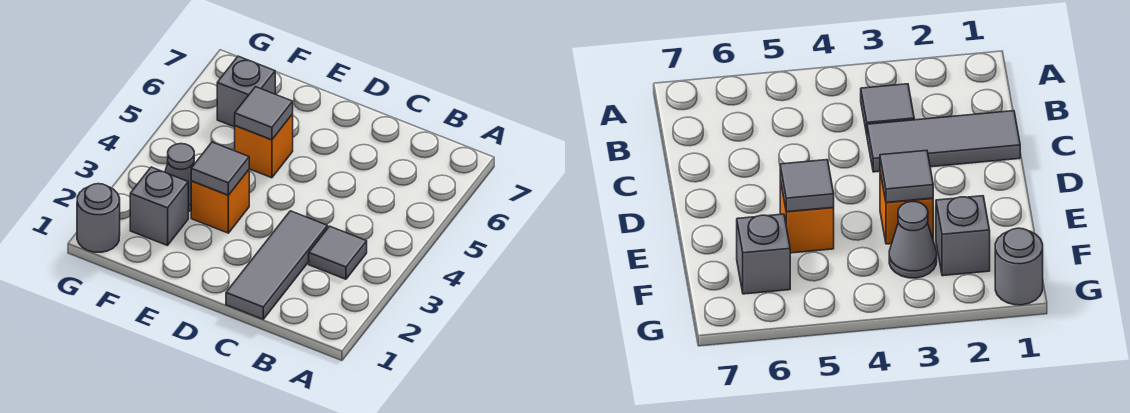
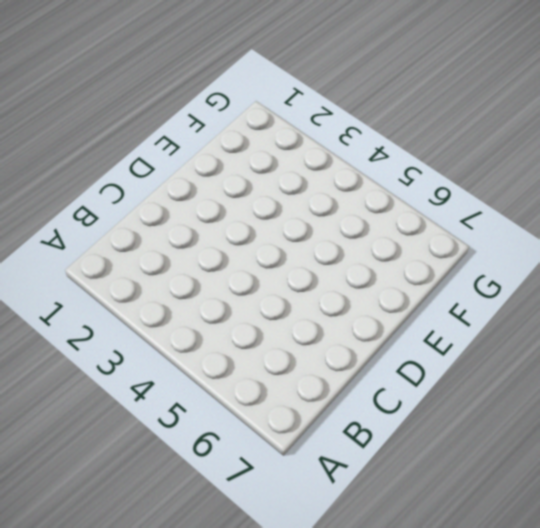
none -> grey 1x1 tile [309,226,367,279]
none -> grey 1x3 tile [226,211,328,319]

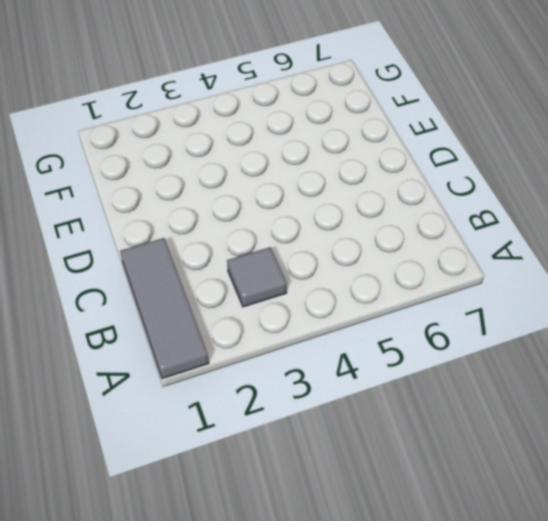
grey 1x3 tile [120,238,209,379] -> grey 1x3 tile turned to [226,211,328,319]
none -> orange 1x1 brick [191,170,249,233]
none -> orange 1x1 brick [235,114,293,178]

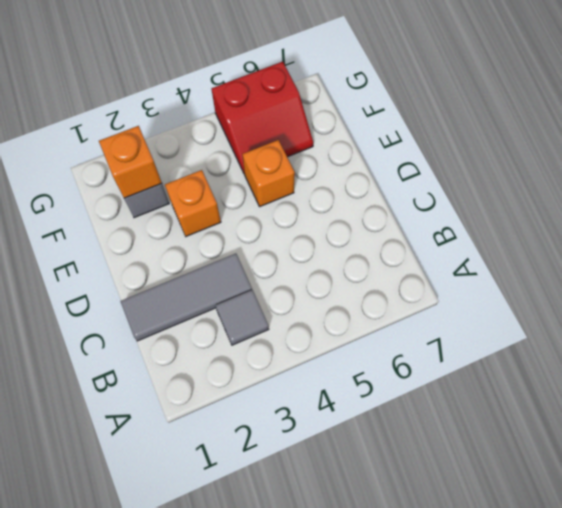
orange 1x1 brick [99,126,162,198] -> none
red 2x2 slope [212,62,313,174] -> grey 1x1 brick [217,56,275,127]
none -> grey 1x1 cone [165,144,194,211]
none -> grey 1x1 round brick [77,184,120,252]

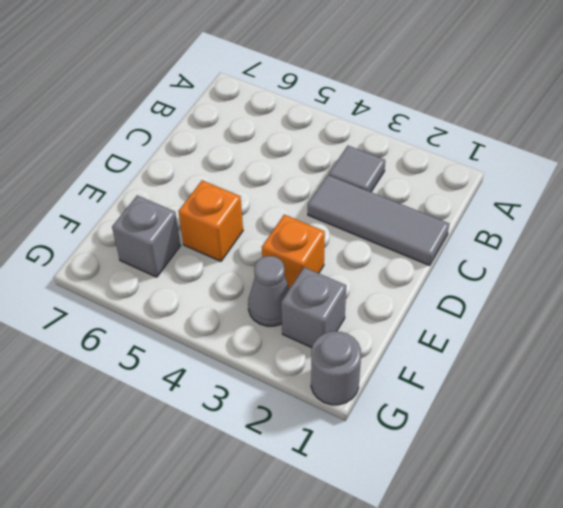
none -> grey 1x1 tile [191,142,249,195]
none -> grey 1x1 tile [235,87,293,140]

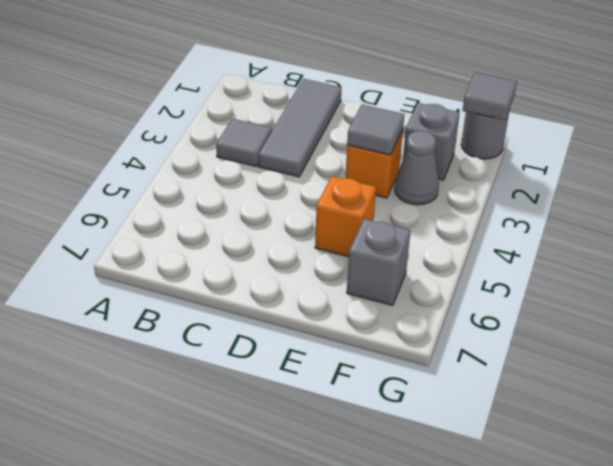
grey 1x1 tile [463,72,517,120] -> grey 1x1 tile moved to [235,87,293,140]

